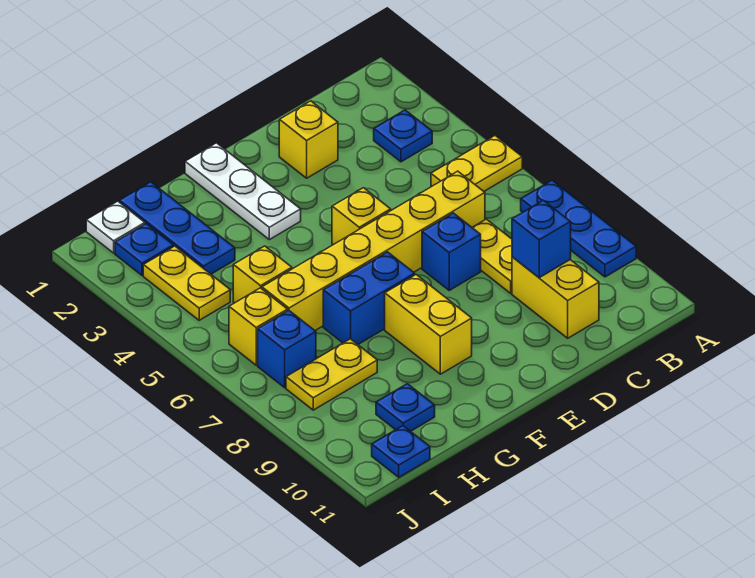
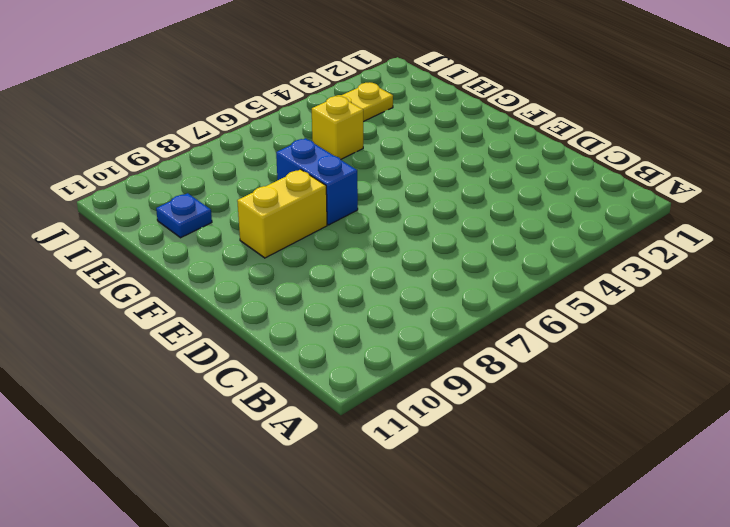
none -> yellow 1x2 plate [431,136,522,191]
none -> blue 1x3 plate [521,180,636,277]
none -> blue 1x1 plate [374,110,432,162]

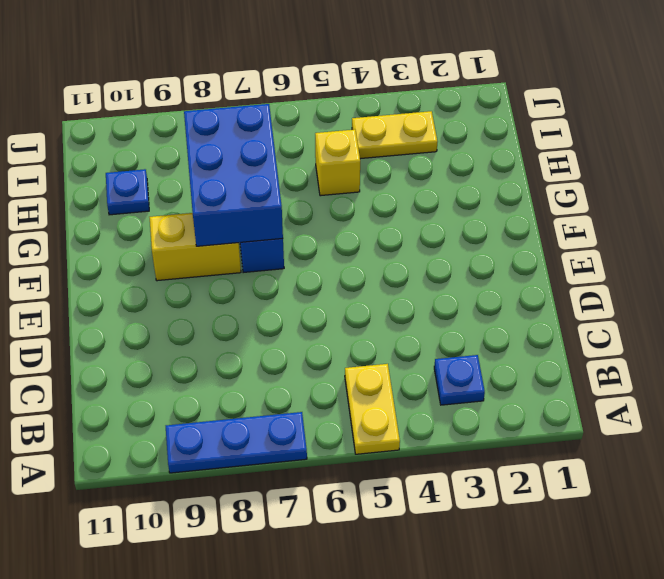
blue 2x3 brick [184,104,283,246] -> none
none -> yellow 1x6 brick [262,171,485,330]
none -> yellow 1x2 plate [472,219,512,293]
none -> yellow 1x2 brick [512,257,599,338]

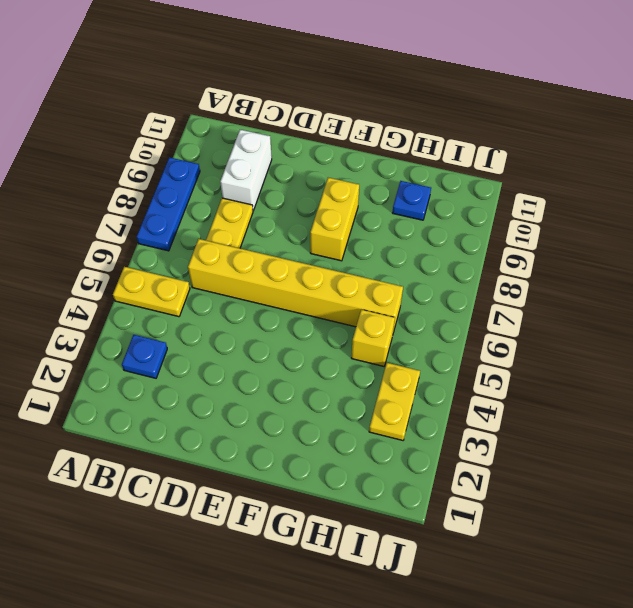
white 1x2 brick [220,130,272,211] -> yellow 1x2 brick [512,257,599,338]
none -> yellow 1x1 brick [279,101,338,178]
none -> blue 1x1 brick [422,213,481,290]
none -> yellow 1x1 brick [332,188,391,245]

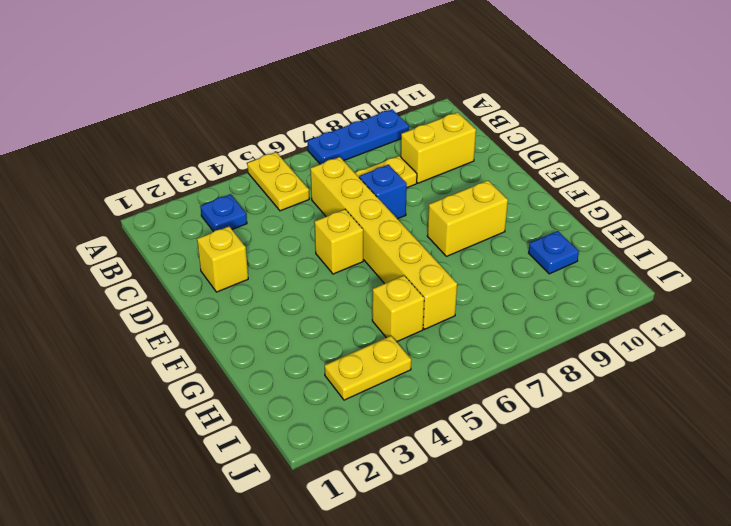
none -> white 1x3 plate [185,143,301,240]
none -> blue 1x2 brick [323,252,415,344]
none -> blue 1x3 plate [119,182,235,274]

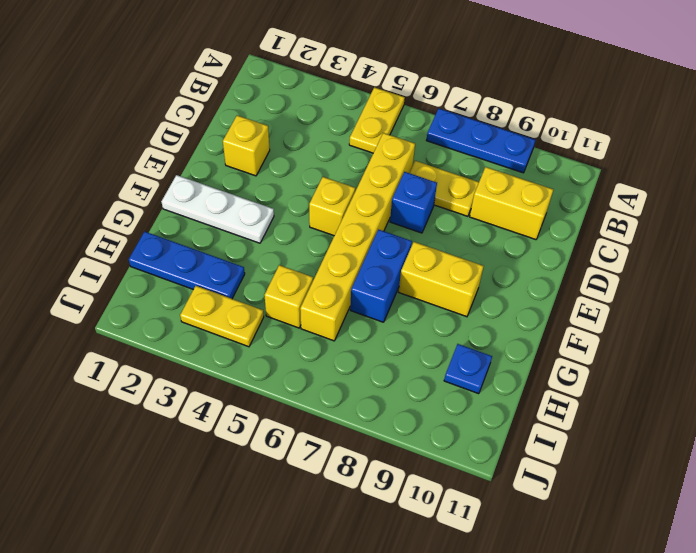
none -> blue 1x1 plate [374,110,432,162]
none -> yellow 1x2 plate [286,339,377,410]
none -> white 1x1 plate [86,201,145,253]

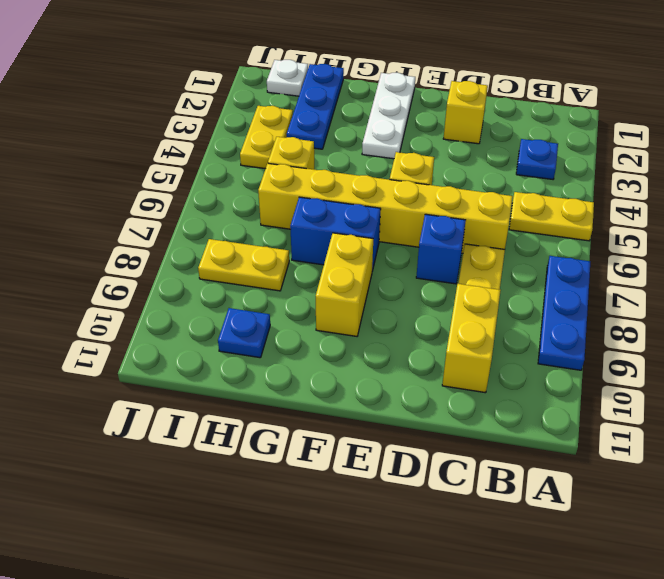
none -> blue 1x1 plate [115,224,173,276]
none -> yellow 1x1 brick [229,288,288,365]
none -> blue 1x1 brick [258,310,316,388]

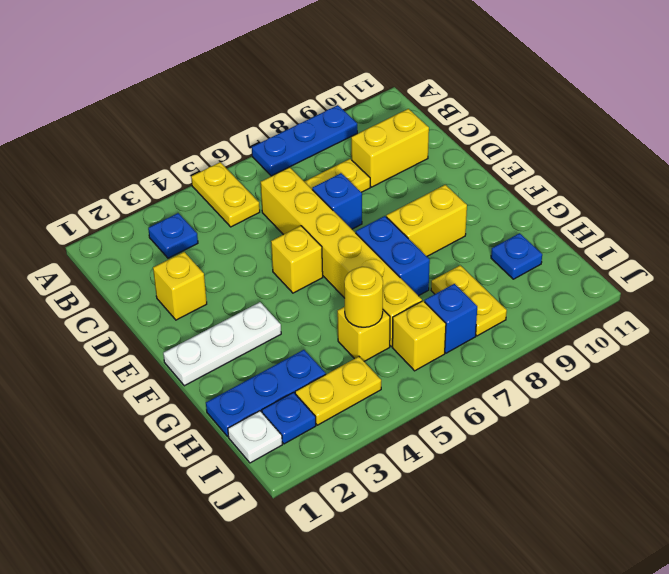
yellow 1x1 round brick [344,267,383,327] -> none
none -> blue 1x1 plate [372,426,430,477]
none -> blue 1x1 brick [512,200,571,278]

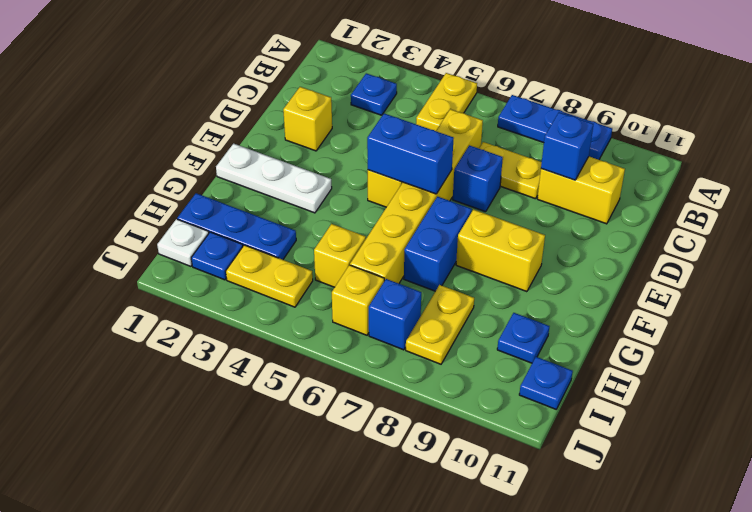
blue 1x2 brick [367,113,454,194] -> none

